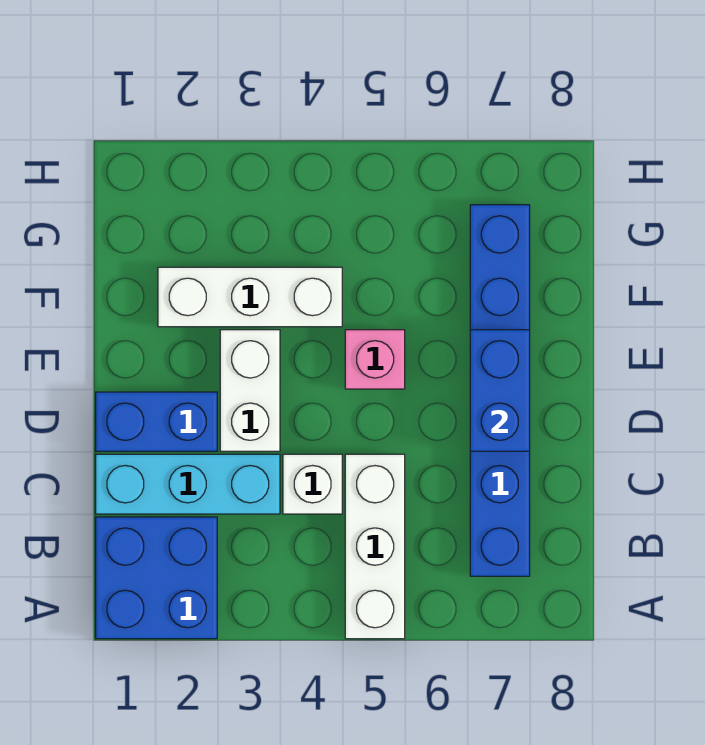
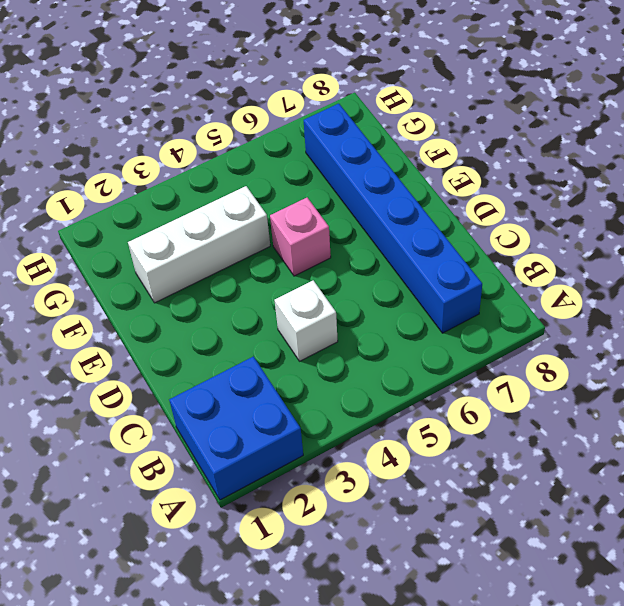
none -> white 1x3 brick [345,454,405,639]
none -> cyan 1x3 brick [96,454,280,514]

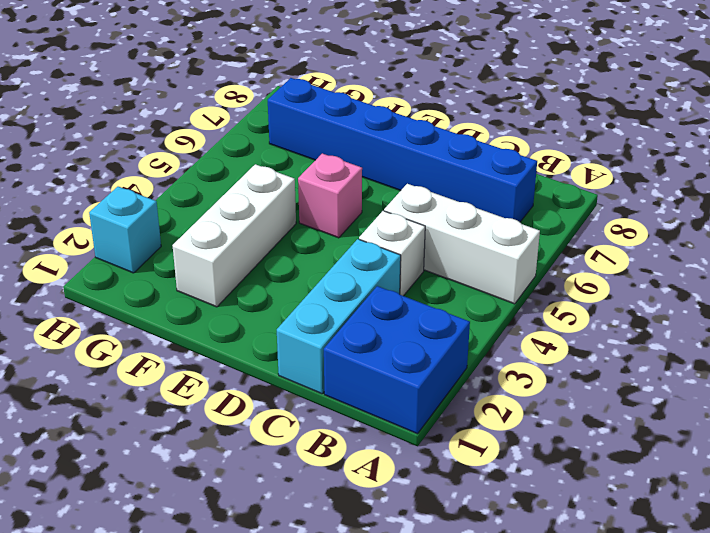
cyan 1x1 brick [89,187,161,273] -> none
none -> blue 1x2 brick [96,392,217,451]
none -> white 1x2 brick [220,330,280,451]

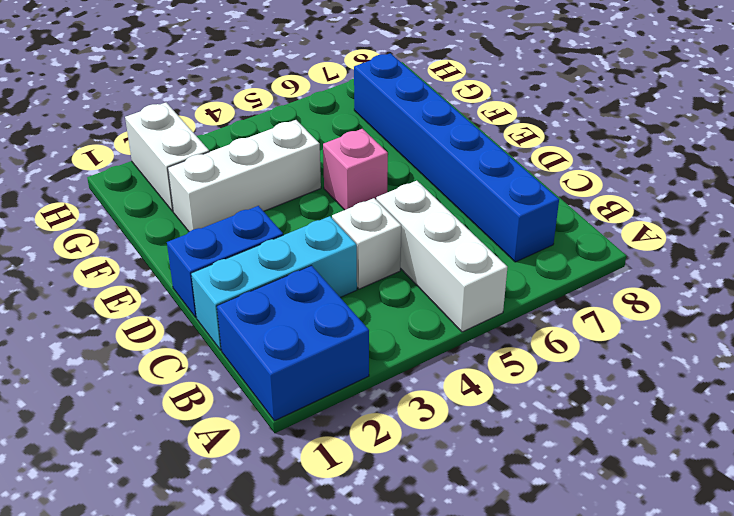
white 1x2 brick [125,103,209,211] -> white 1x2 brick moved to [220,330,280,451]
none -> blue 1x2 brick [470,330,530,451]

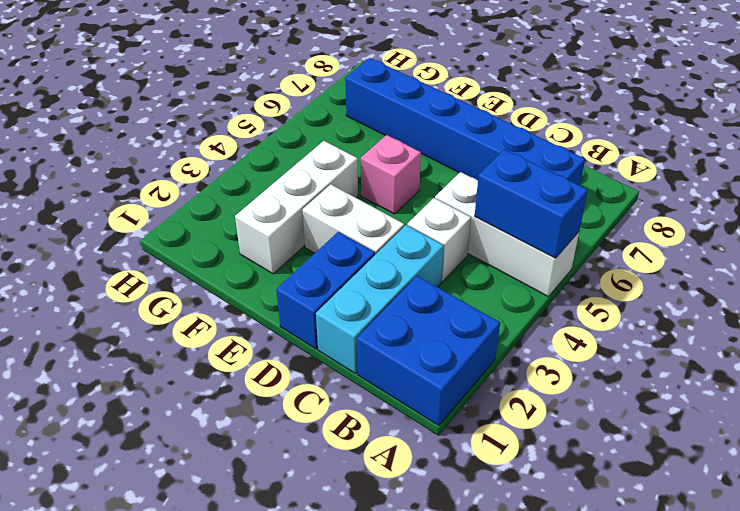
blue 1x2 brick [475,149,588,258] -> blue 1x2 brick moved to [470,330,530,451]

